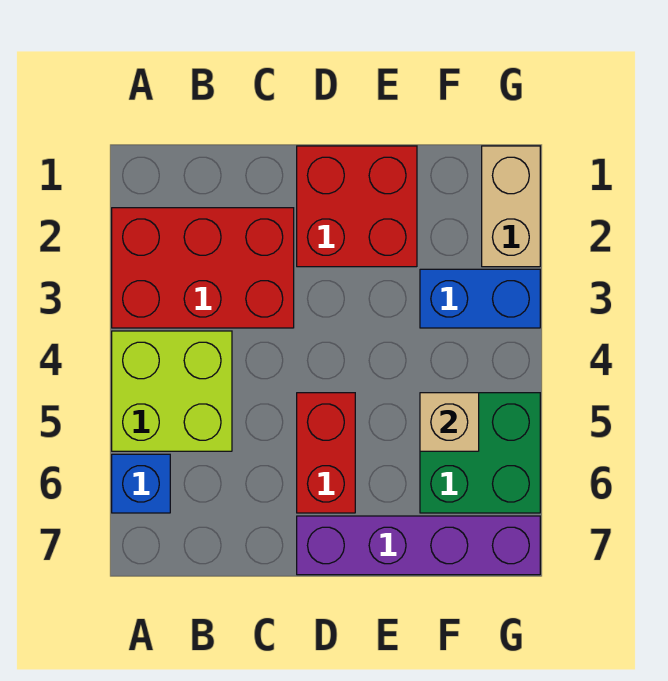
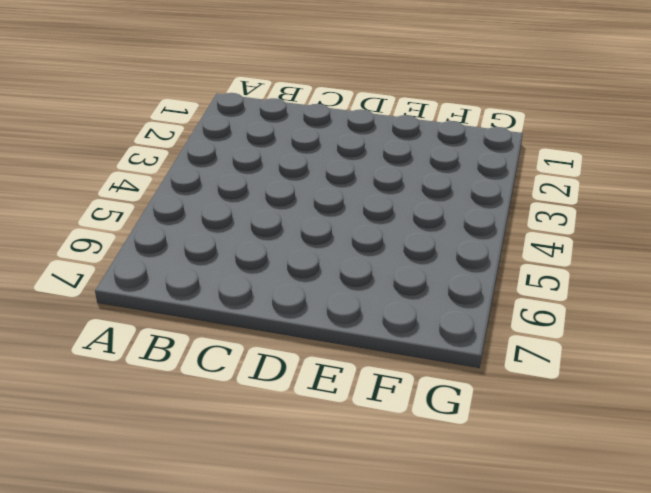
none -> red 2x3 brick [112,208,294,328]
none -> lime 2x2 brick [112,331,232,451]

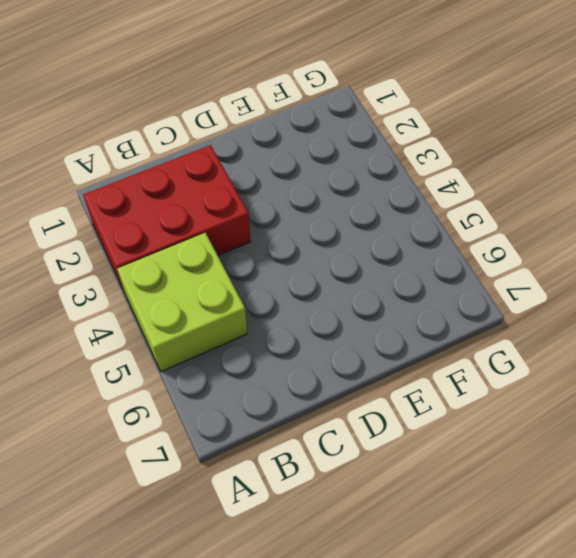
none -> blue 1x1 brick [112,454,170,513]
none -> red 2x2 brick [297,146,417,267]

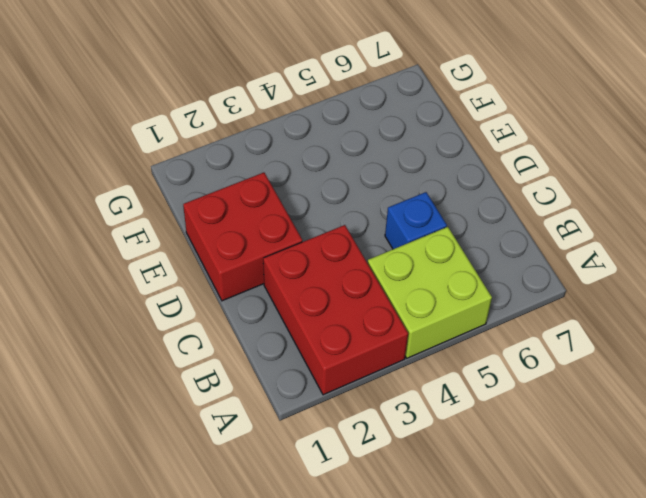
blue 1x1 brick [385,192,447,249] -> blue 1x1 brick moved to [112,454,170,513]
none -> red 1x2 brick [297,393,355,513]
none -> purple 1x4 brick [297,516,540,575]

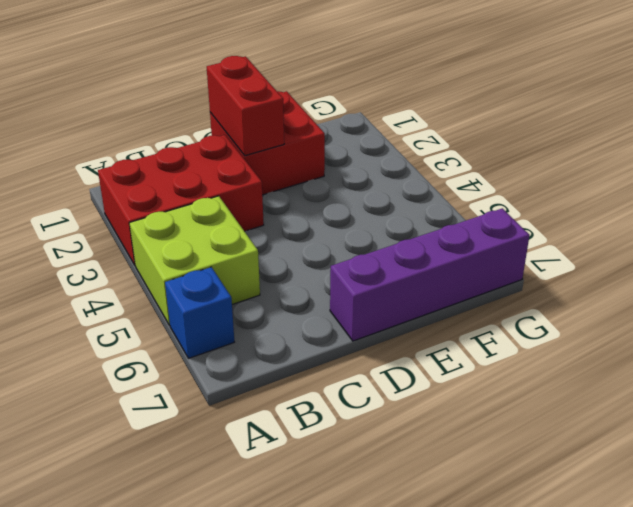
red 1x2 brick [207,56,284,156] -> red 1x2 brick moved to [297,393,355,513]
none -> blue 1x2 brick [420,269,540,328]
none -> green 2x2 brick [420,393,540,513]

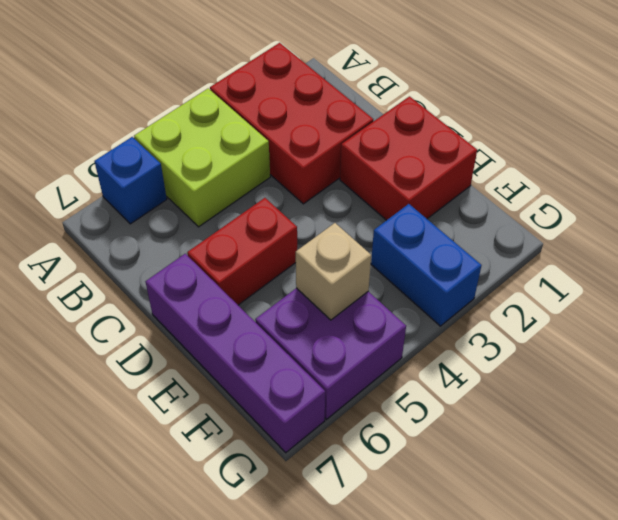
purple 2x2 brick [255,288,406,419] -> green 2x2 brick [420,393,540,513]
none -> tan 1x2 brick [482,146,540,267]

